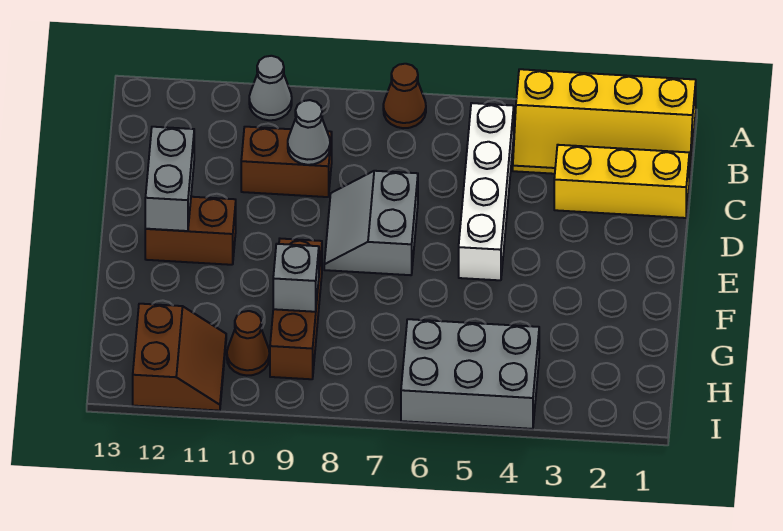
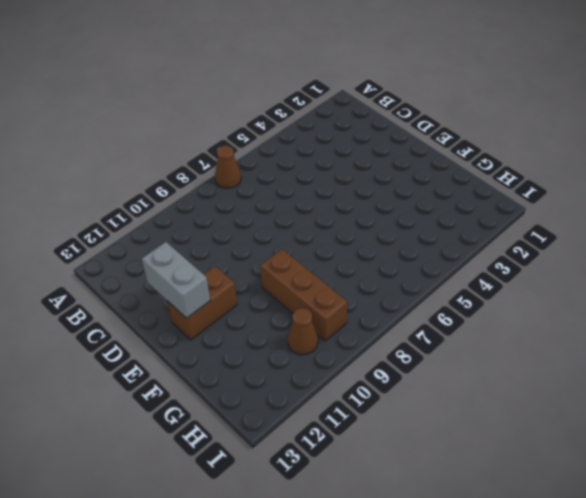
none -> yellow 2x4 slope [513,69,696,181]
none -> grey 1x1 cone [249,56,292,120]
none -> white 1x4 brick [459,103,514,280]

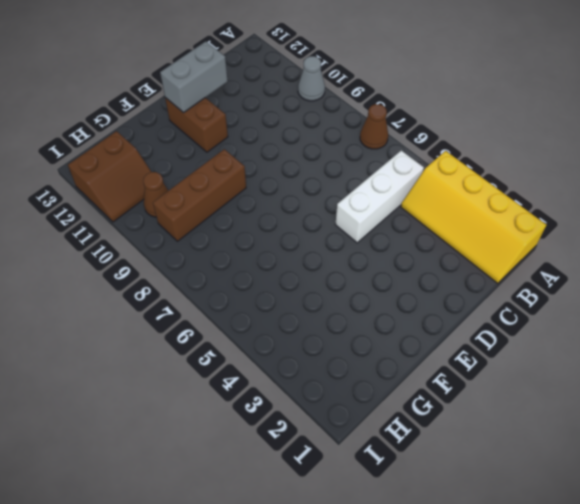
white 1x3 brick [335,150,424,243] -> white 1x4 brick [459,103,514,280]
none -> yellow 1x3 brick [554,145,689,218]
none -> brown 1x2 brick [241,127,332,197]
none -> grey 2x2 slope [324,171,418,275]

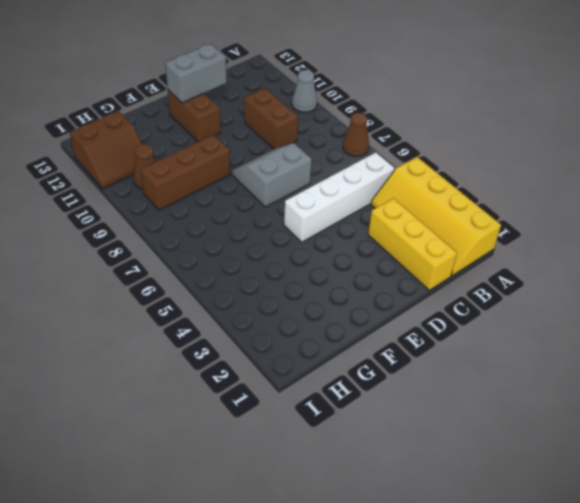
none -> grey 2x3 brick [401,319,539,429]
none -> grey 1x1 cone [288,100,330,165]
none -> grey 1x1 brick [273,244,319,312]

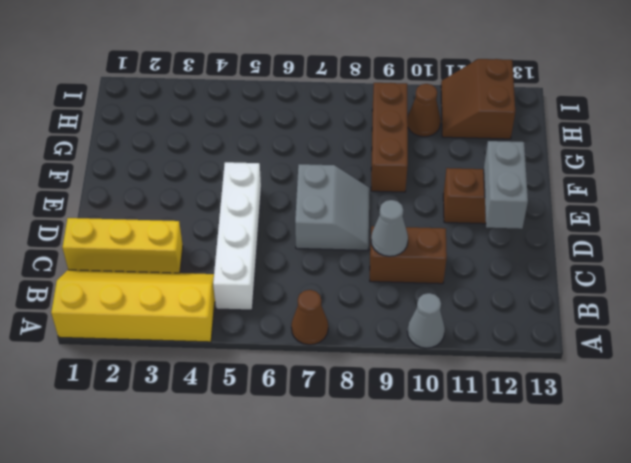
none -> grey 2x3 brick [401,319,539,429]
none -> grey 1x1 brick [273,244,319,312]

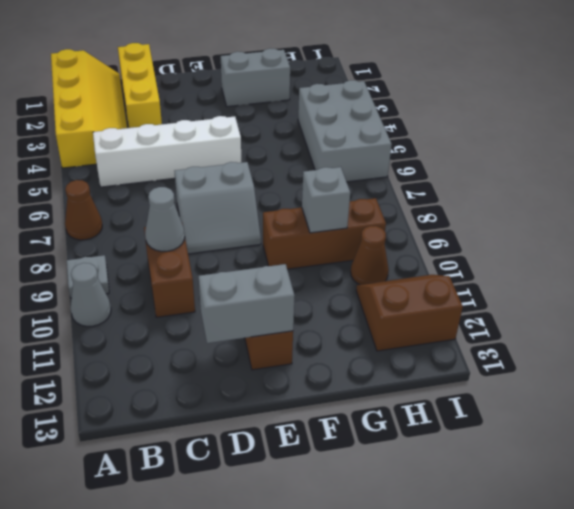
grey 1x1 plate [67,255,109,298] -> none
grey 1x2 brick [221,48,290,107] -> none

